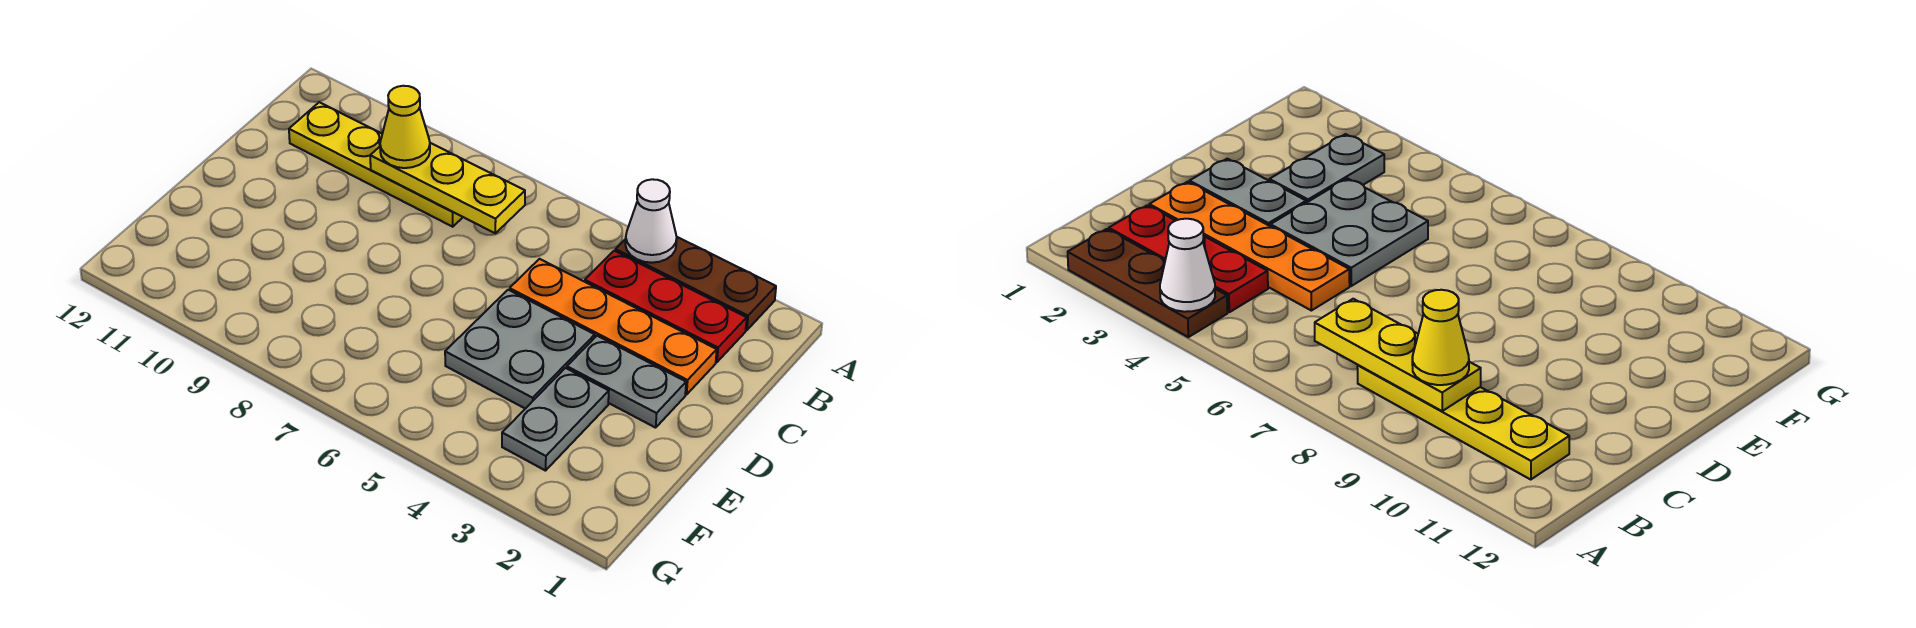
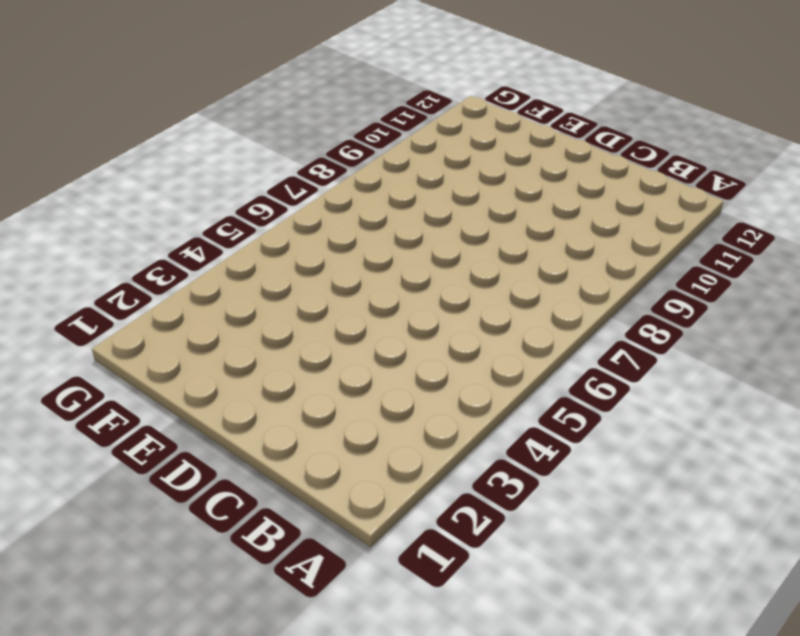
none -> brown 1x3 plate [615,237,776,330]
none -> red 1x3 plate [585,251,747,362]

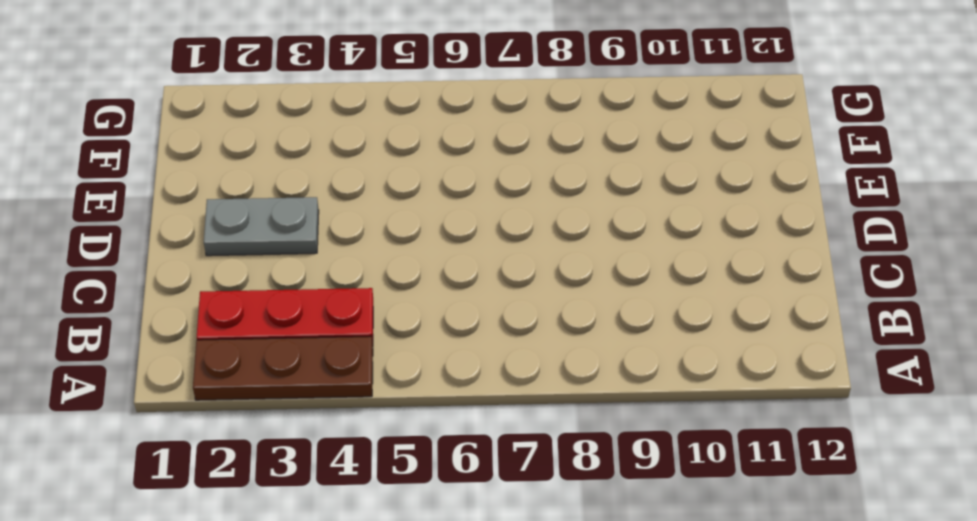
none -> yellow 1x4 plate [289,102,463,227]
none -> orange 1x4 plate [510,259,717,395]

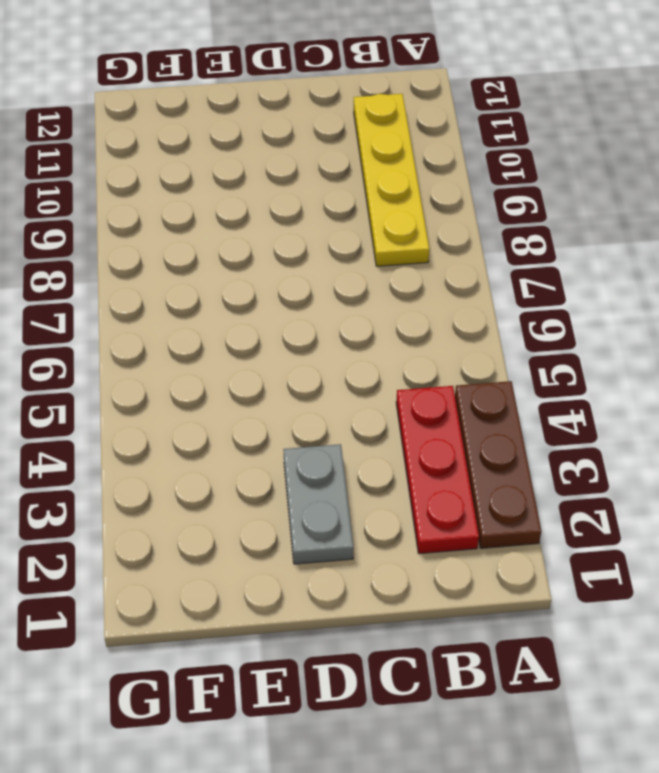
none -> orange 1x4 plate [510,259,717,395]
none -> grey 2x2 plate [445,290,595,409]

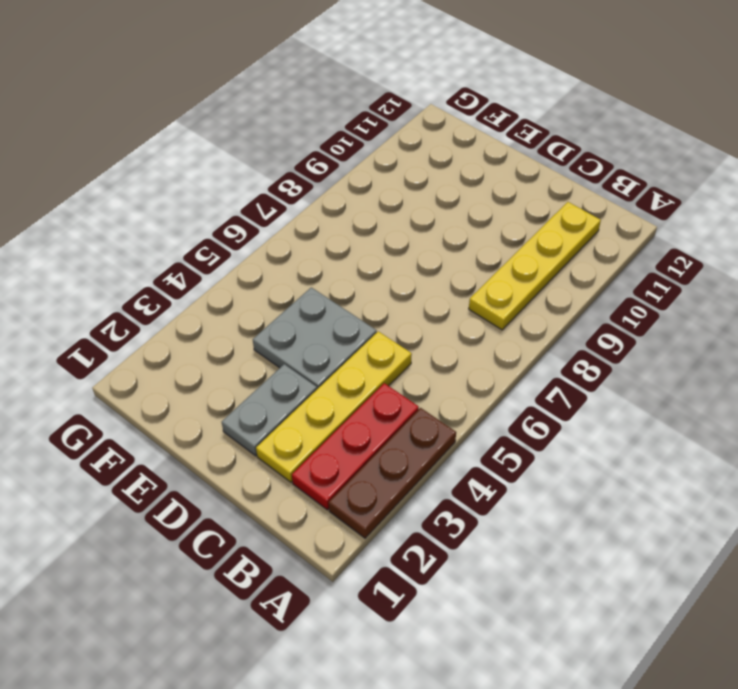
yellow 1x4 plate [256,331,412,482] -> orange 1x4 plate [510,259,717,395]
none -> grey 1x2 plate [502,368,609,471]
none -> white 1x1 cone [625,179,677,263]

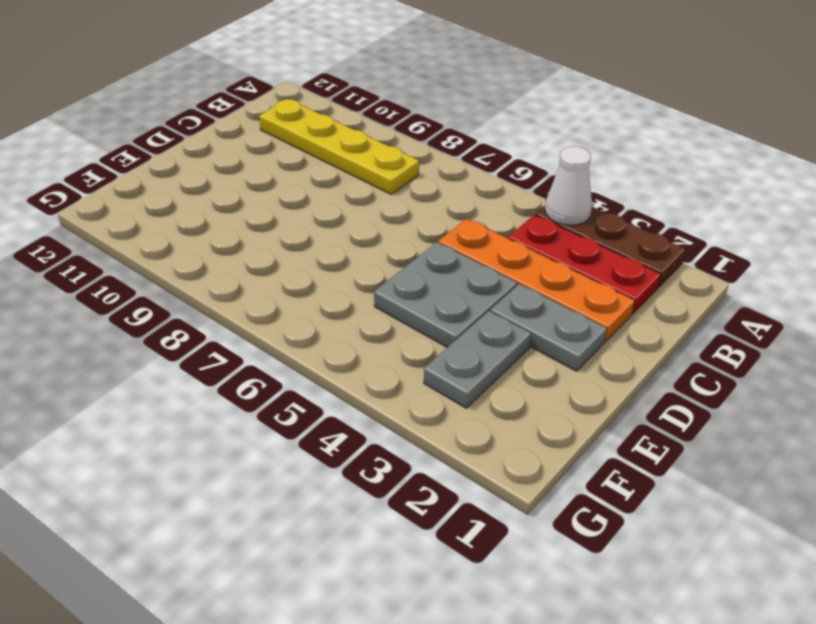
none -> yellow 1x3 plate [370,143,525,233]
none -> yellow 1x1 cone [380,86,430,168]

